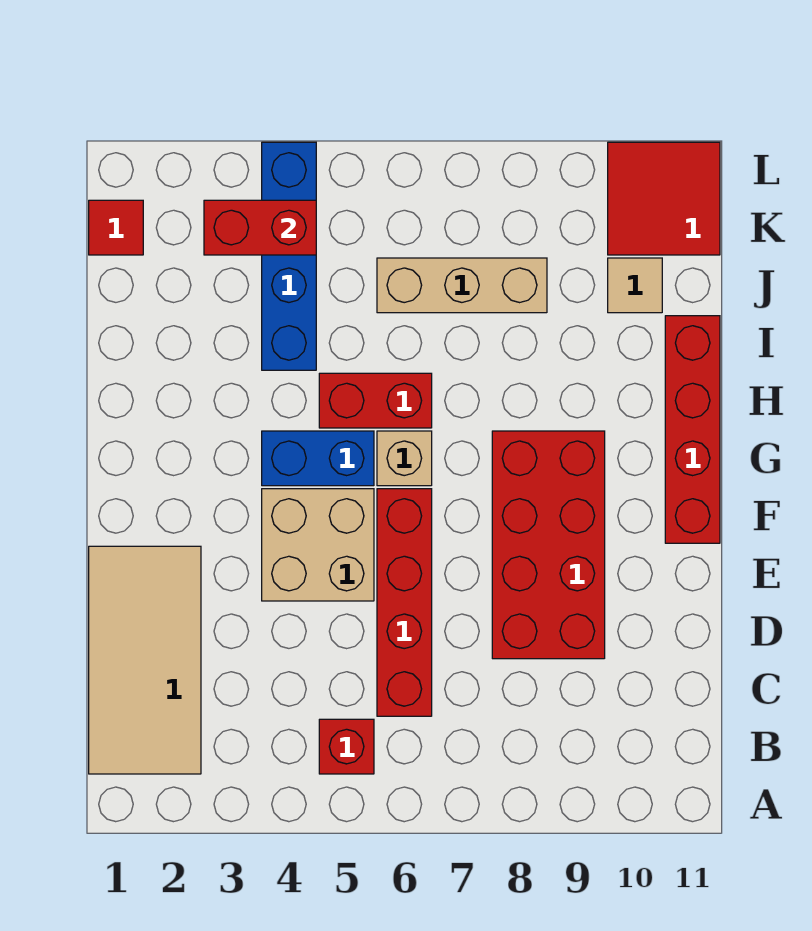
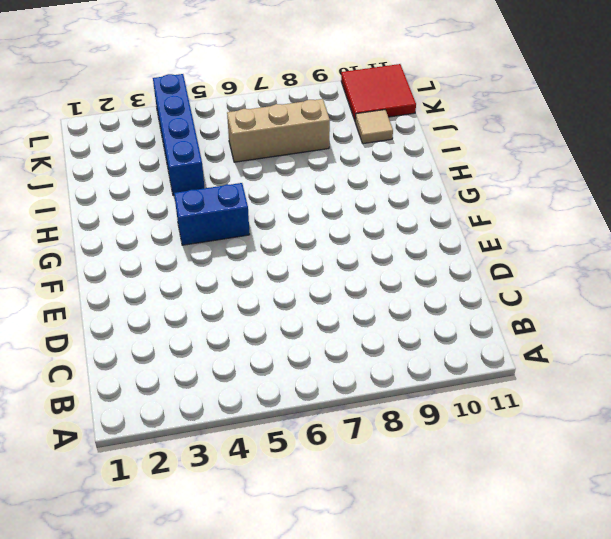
none -> tan 2x4 tile [89,546,201,774]
none -> red 1x1 brick [319,719,374,774]
none -> red 1x4 brick [377,489,432,716]

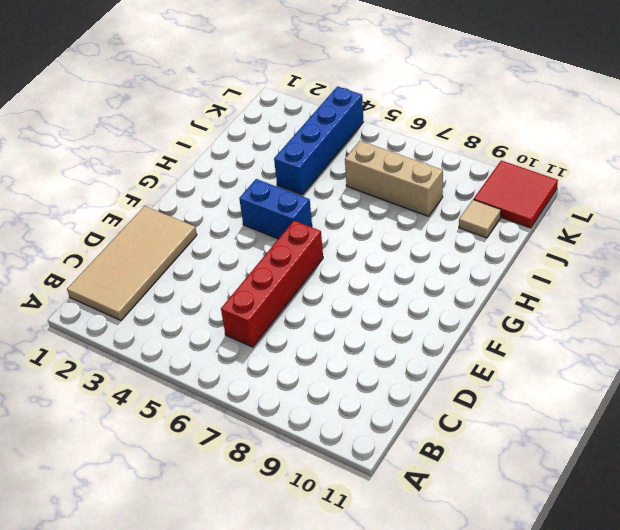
none -> red 1x1 brick [319,719,374,774]
none -> red 2x4 brick [492,431,605,659]
none -> tan 2x2 brick [262,489,374,601]

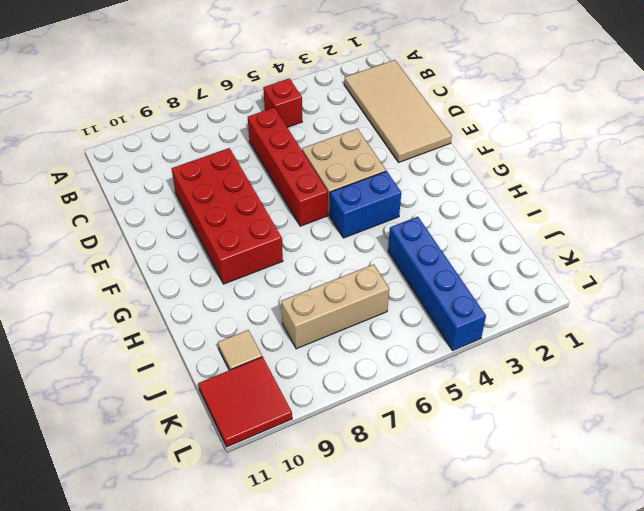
none -> red 1x4 brick [665,316,720,543]
none -> tan 1x1 brick [377,431,432,486]
none -> red 1x2 brick [319,373,432,428]

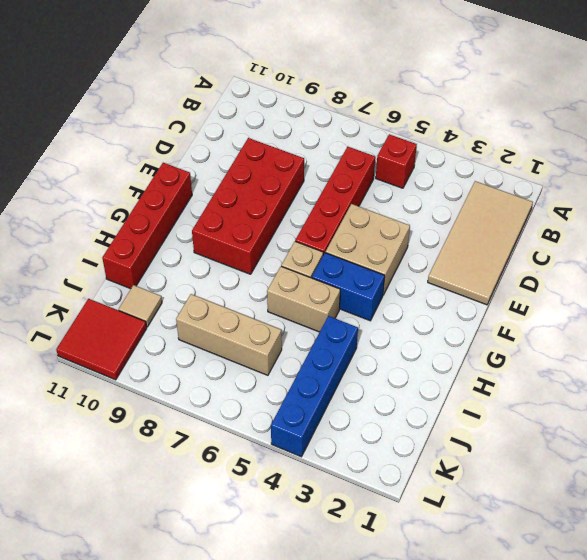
tan 1x2 brick [267,266,340,332] -> red 1x2 brick [319,373,432,428]
none -> red 1x1 tile [89,200,143,255]
none -> red 1x2 brick [204,200,316,255]

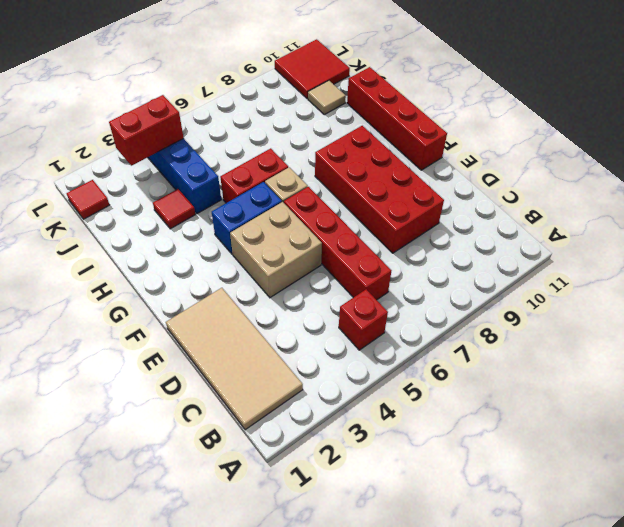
red 1x1 tile [153,189,195,229] -> none
none -> tan 1x3 brick [377,258,547,313]

